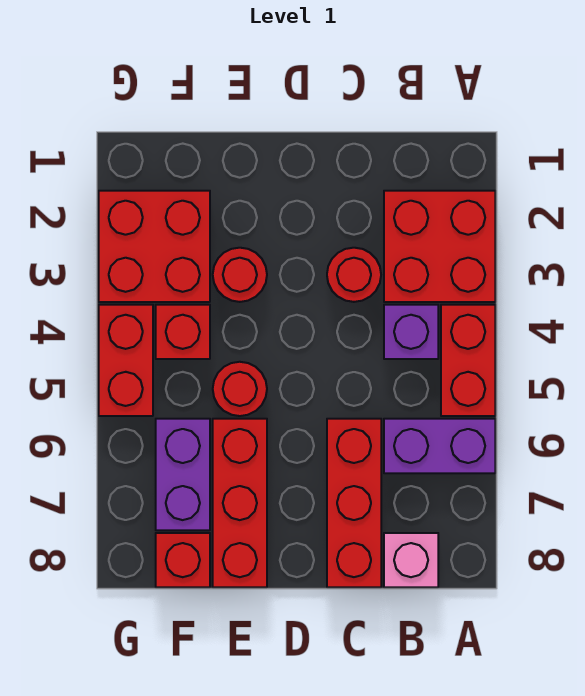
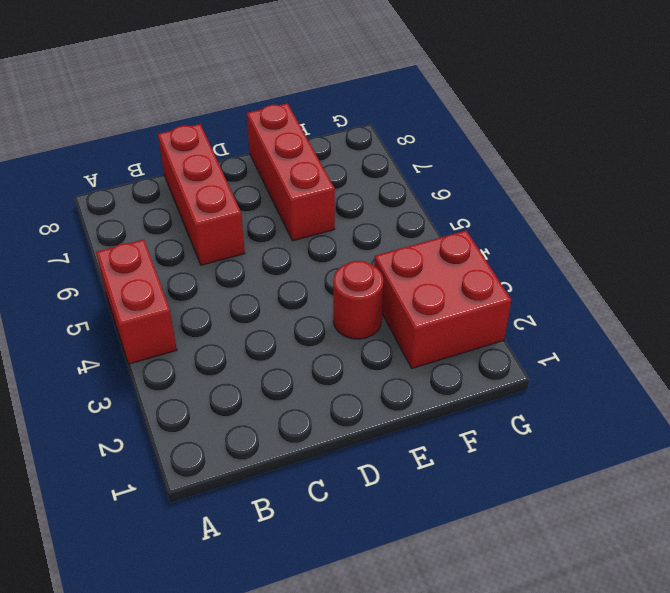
none -> red 2x2 brick [384,191,495,302]
none -> purple 1x2 brick [384,419,495,473]
none -> purple 1x1 brick [384,305,438,359]

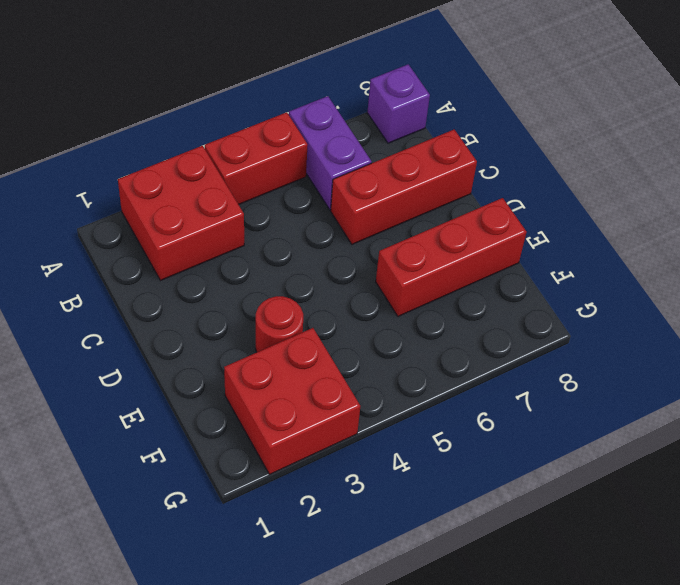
purple 1x1 brick [367,64,430,143] -> purple 1x1 brick moved to [384,305,438,359]
none -> pink 1x1 brick [384,533,438,587]
none -> red 1x1 round brick [327,248,381,302]
none -> red 1x1 round brick [213,362,267,416]

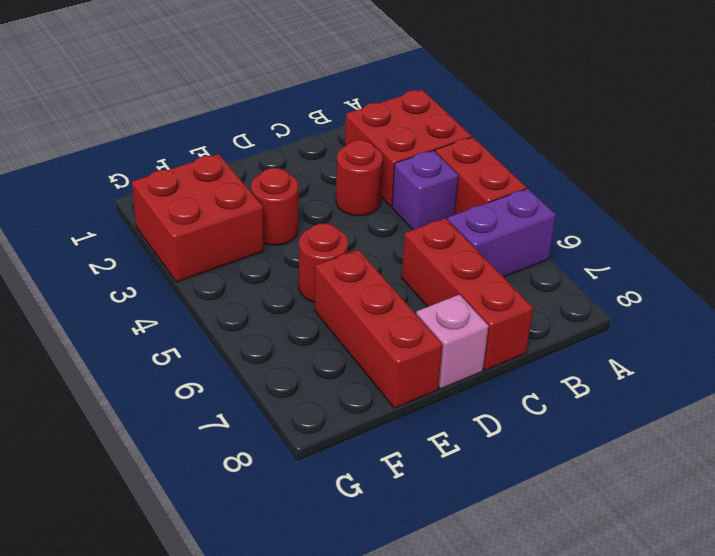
pink 1x1 brick [416,295,489,389] -> pink 1x1 brick moved to [384,533,438,587]
none -> red 1x1 brick [156,305,210,359]
none -> purple 1x2 brick [156,419,210,530]
none -> red 1x1 brick [156,533,210,587]

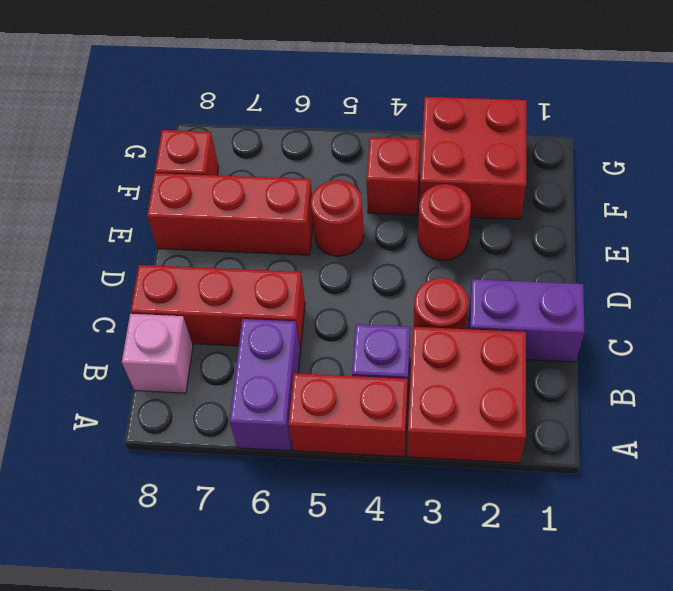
purple 1x2 brick [468,279,585,362] -> purple 1x2 brick moved to [156,419,210,530]
none -> red 1x2 brick [99,305,153,416]

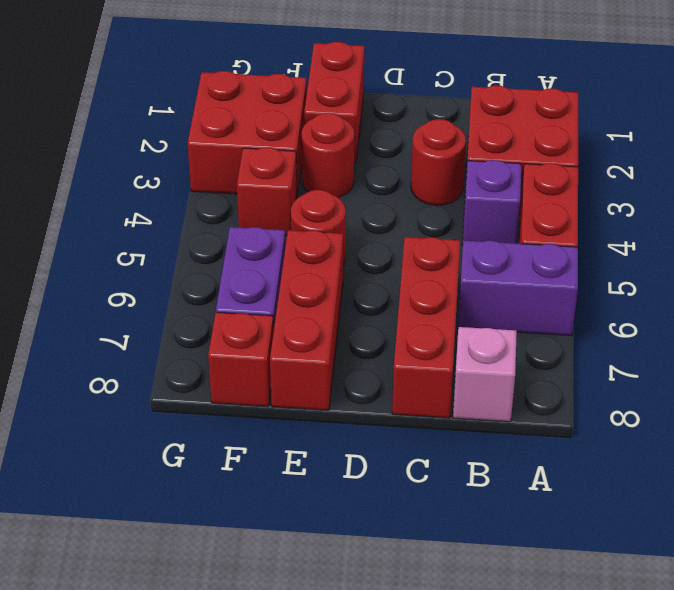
red 1x2 brick [304,42,364,163] -> red 1x2 brick moved to [99,305,153,416]

